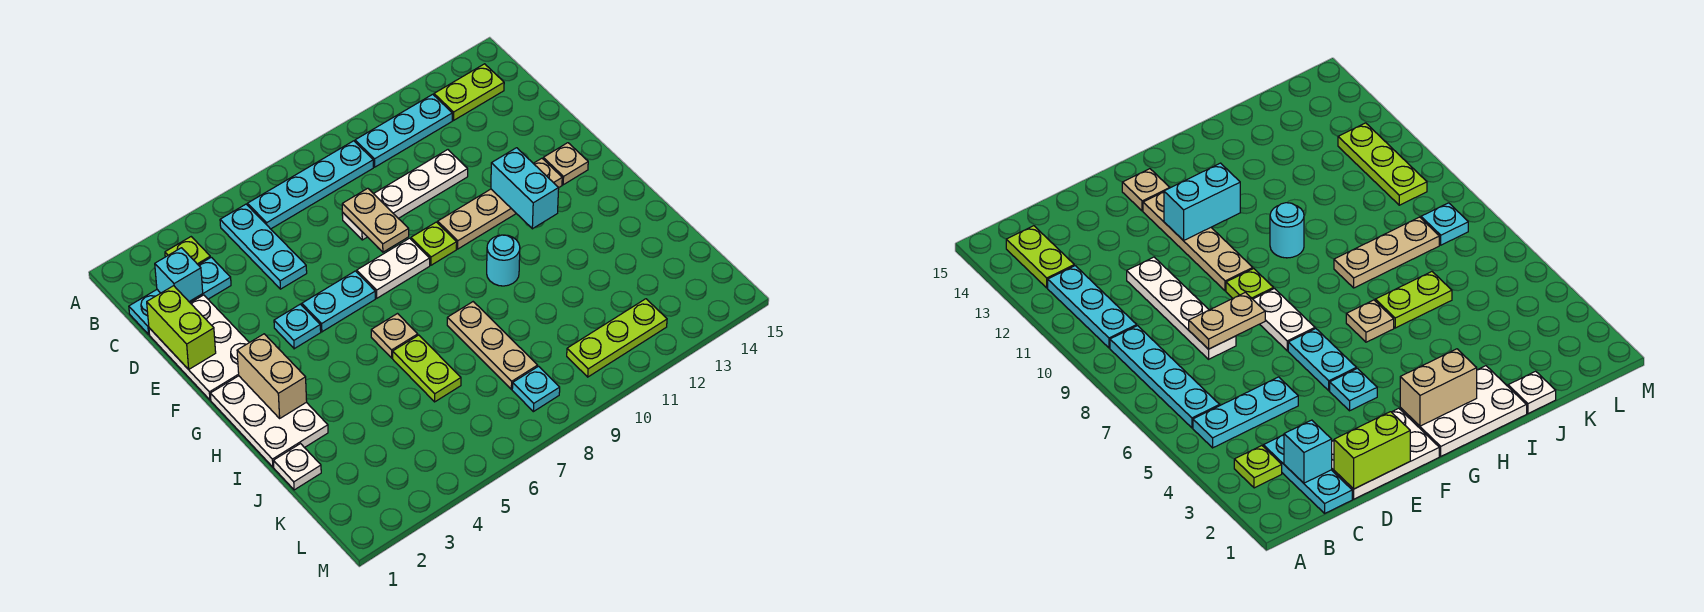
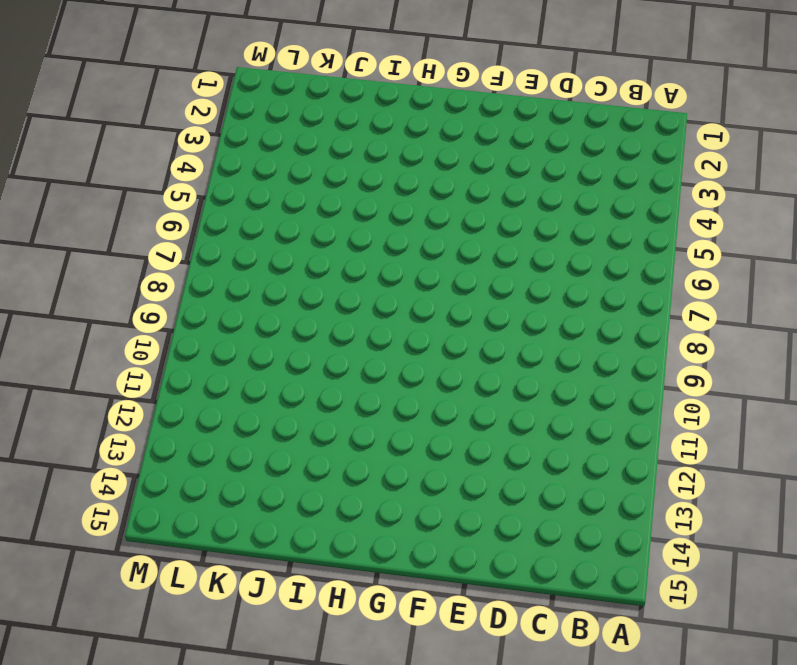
none -> lime 1x1 plate [165,237,210,265]
none -> cyan 1x3 plate [220,204,307,289]
none -> cyan 1x4 plate [248,141,373,229]

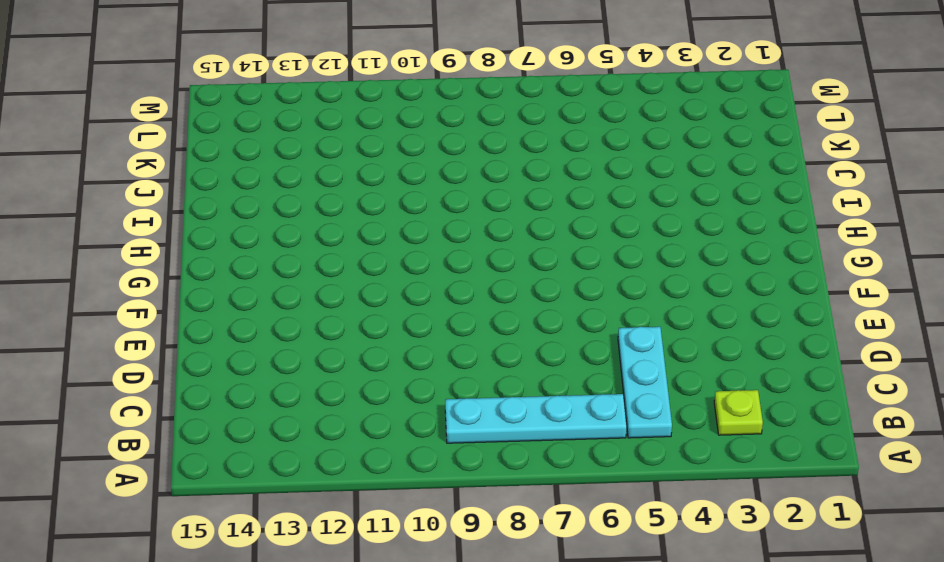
none -> cyan 1x3 plate [355,94,452,167]
none -> lime 1x2 plate [434,64,504,120]
none -> cyan 1x3 plate [129,257,231,334]

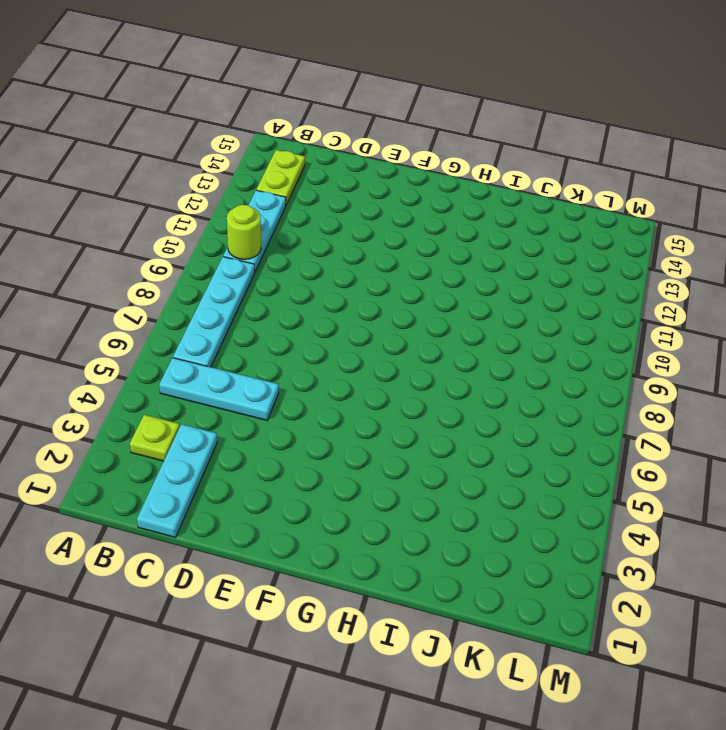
lime 1x1 round brick [227,205,261,259] -> none
none -> white 2x3 plate [149,295,249,400]
none -> white 1x4 plate [342,150,468,240]
none -> cyan 1x1 plate [274,304,321,349]

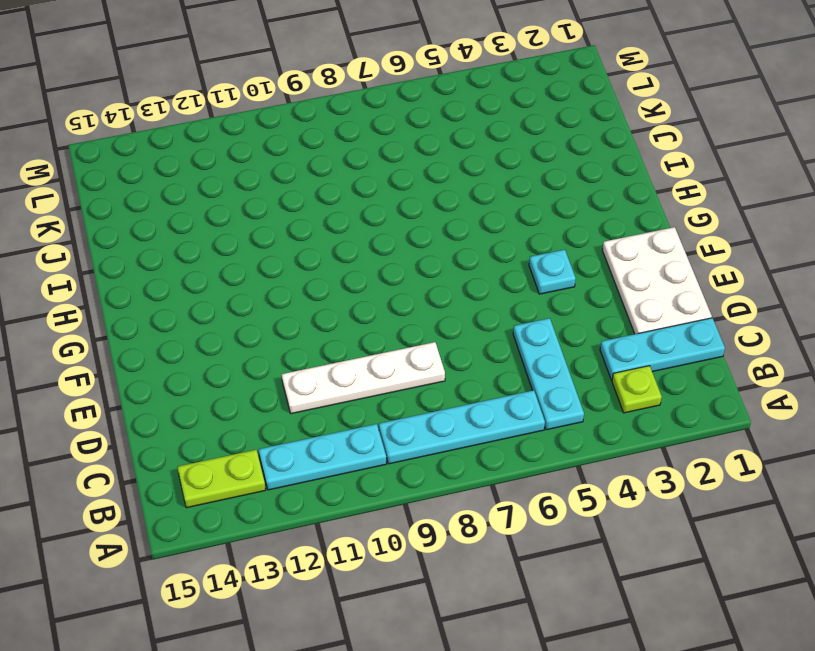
none -> cyan 1x2 plate [302,271,375,332]
none -> white 1x2 plate [357,238,430,298]
none -> lime 1x1 plate [411,222,457,265]

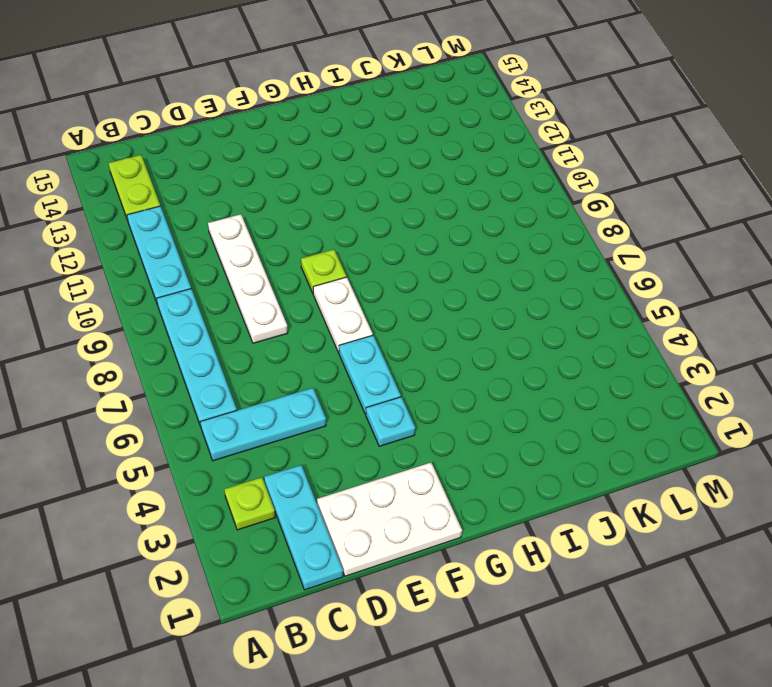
none -> tan 1x4 plate [438,158,562,249]
none -> tan 1x1 plate [543,143,588,185]
none -> white 2x3 plate [210,376,328,467]

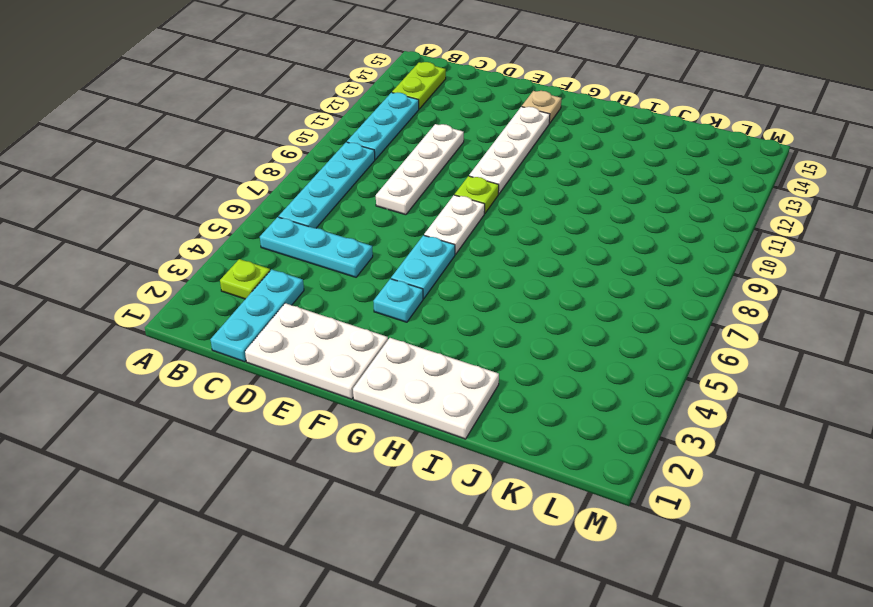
white 1x4 plate [469,107,550,194] -> tan 1x4 plate [438,158,562,249]
none -> tan 1x1 plate [371,314,418,358]
none -> cyan 1x1 round brick [487,235,520,286]
none -> lime 1x2 plate [393,335,461,402]

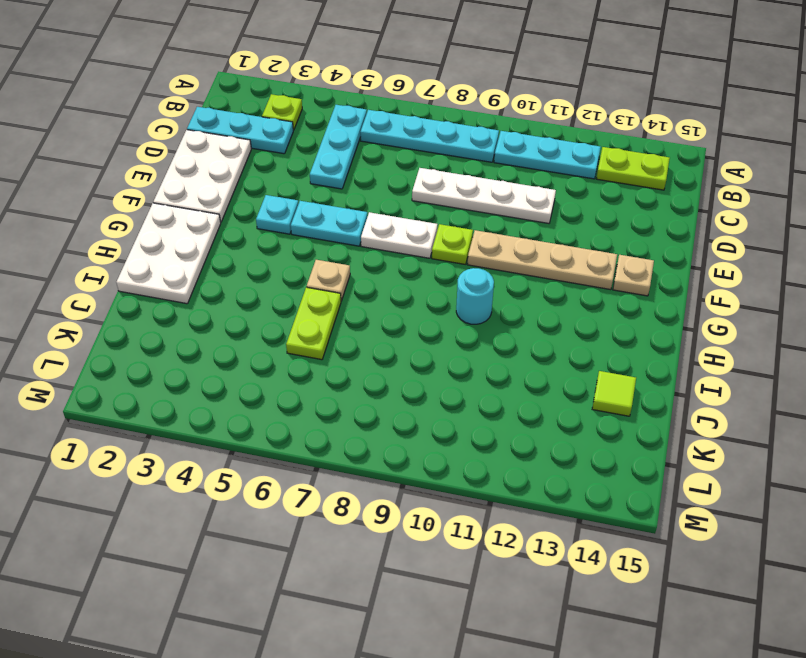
lime 1x1 tile [592,371,636,416] -> none
none -> tan 1x3 plate [447,302,538,389]
none -> white 1x1 plate [273,444,321,490]
none -> cyan 1x1 plate [512,366,560,412]

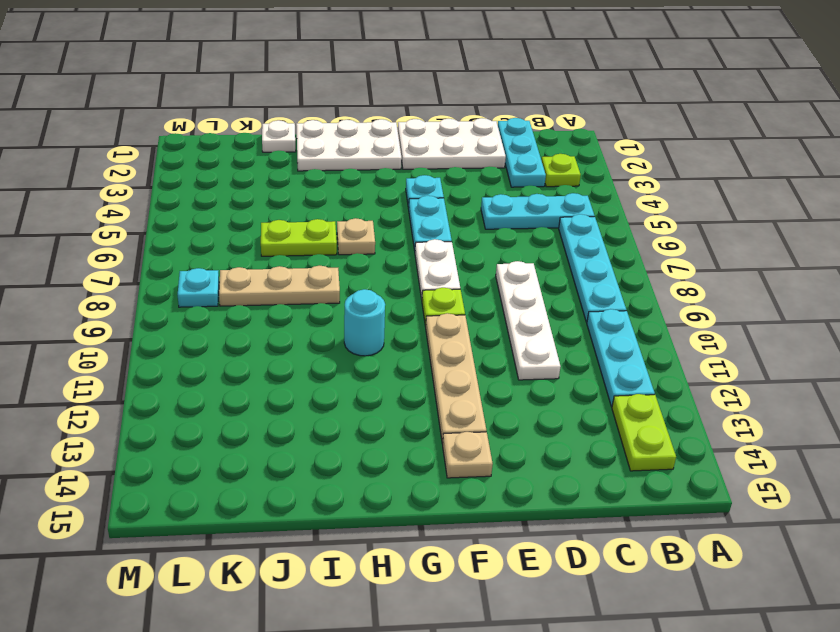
none -> lime 1x3 plate [567,299,667,377]
none -> cyan 1x1 brick [155,248,203,302]
none -> lime 1x2 brick [147,286,216,370]

